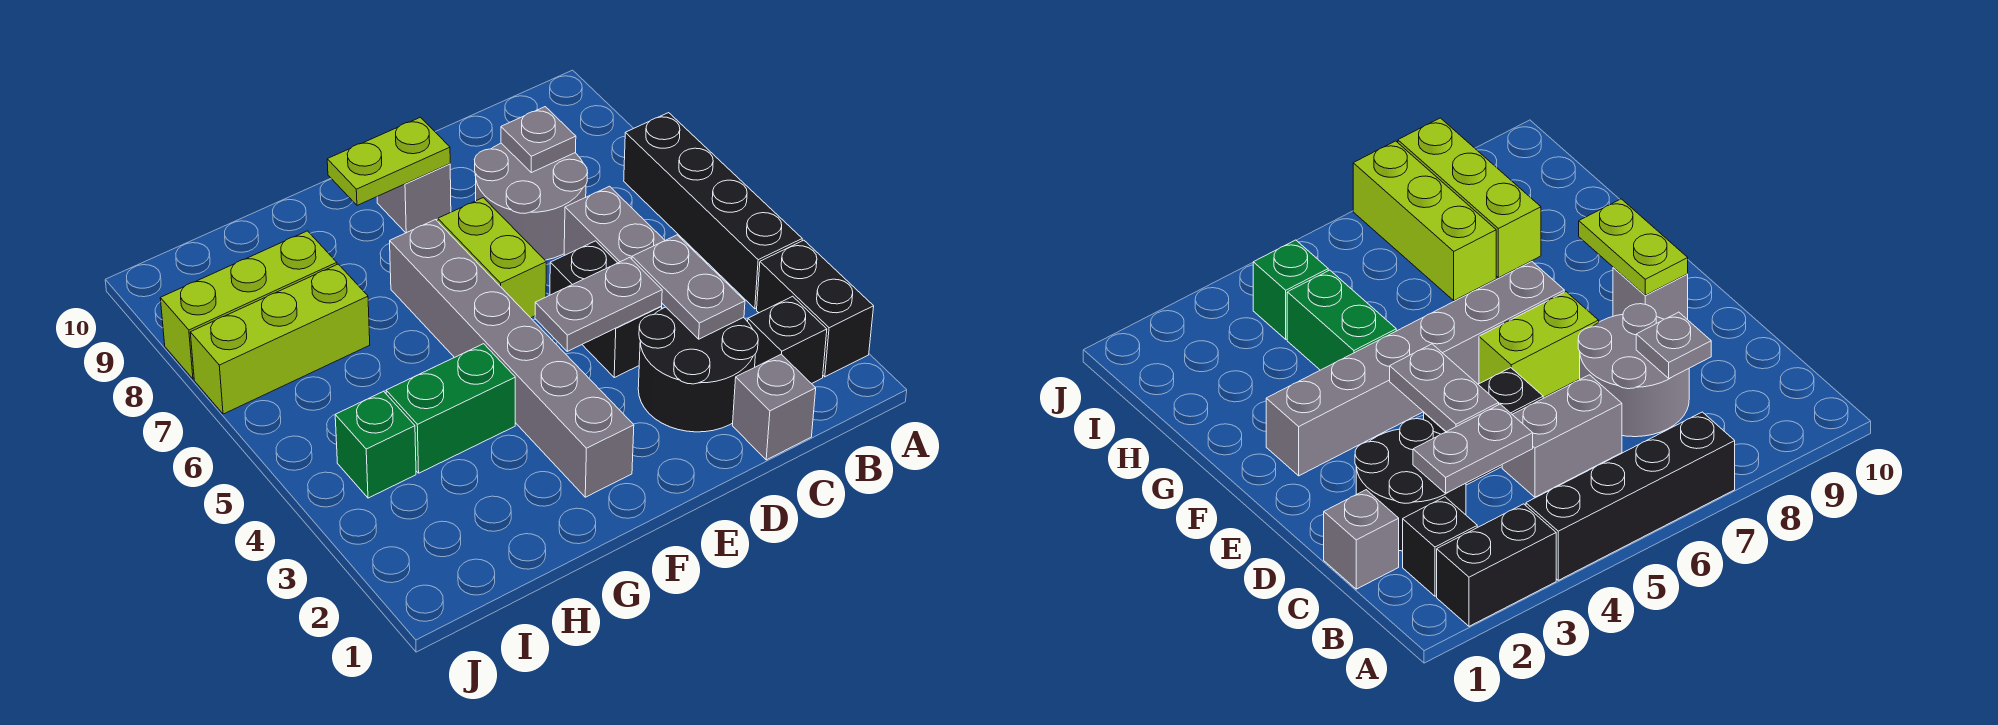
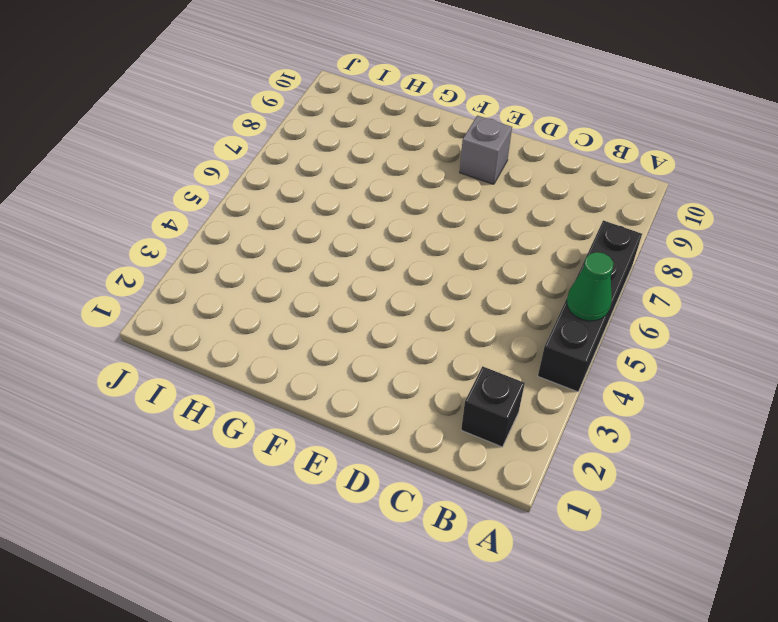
green 1x1 cone [567,252,613,321] -> none
none -> black 1x2 brick [757,240,874,377]
none -> grey 1x1 brick [732,354,816,460]
none -> black 2x2 round brick [638,307,758,432]

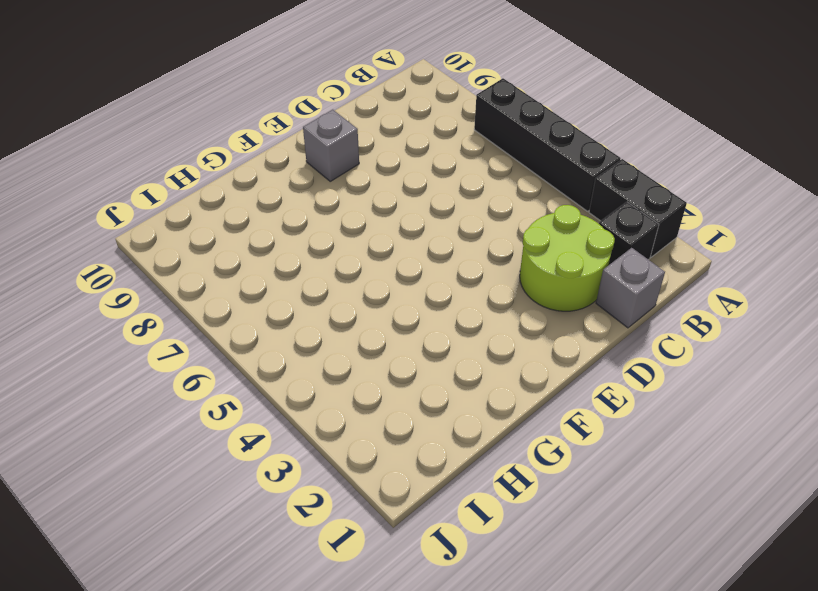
lime 2x2 round brick [520,205,615,311] -> black 2x2 round brick [638,307,758,432]
none -> grey 1x2 brick [564,186,665,263]
none -> grey 2x2 round brick [475,143,588,260]
none -> black 1x2 brick [550,241,662,377]

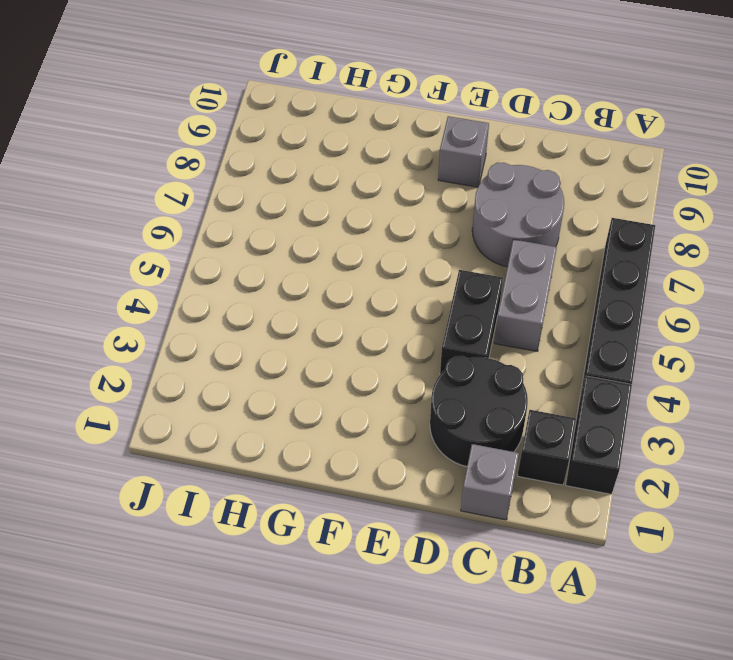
none -> lime 1x2 brick [438,198,546,318]
none -> grey 1x6 brick [390,220,634,497]
none -> green 1x2 brick [386,344,515,473]

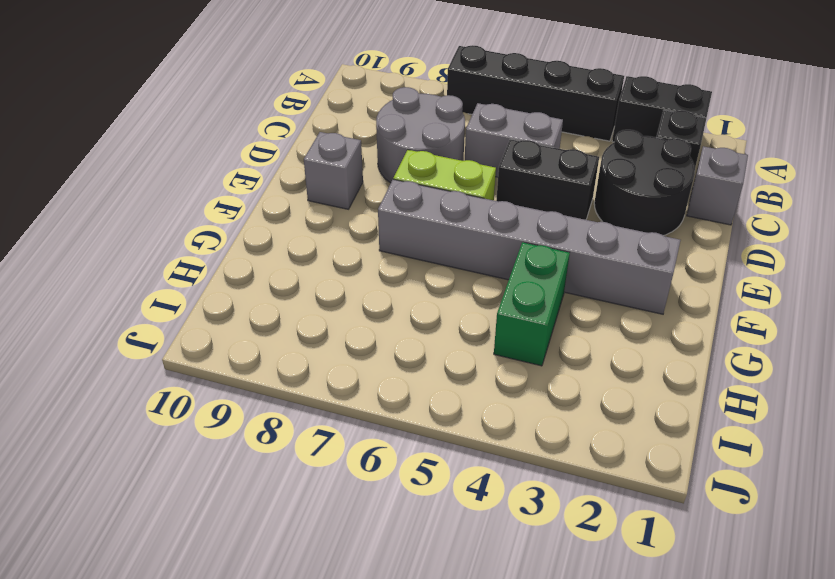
none -> lime 1x3 brick [190,264,370,414]
none -> lime 1x3 brick [160,231,337,379]
none -> green 1x1 brick [335,391,416,498]

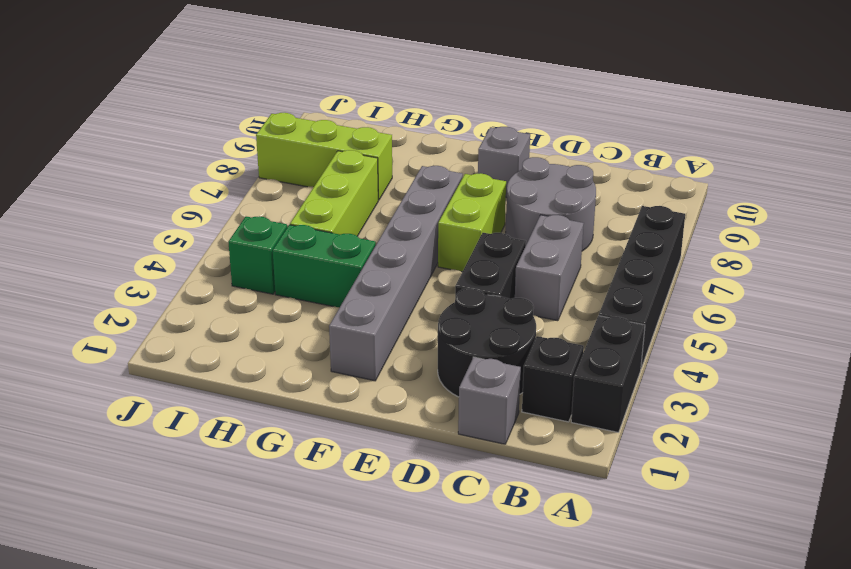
lime 1x3 brick [290,150,378,236] -> lime 1x3 brick turned to [190,264,370,414]
none -> grey 1x2 plate [632,235,745,339]
none -> grey 1x1 plate [501,107,576,173]
none -> grey 1x2 plate [535,257,662,352]

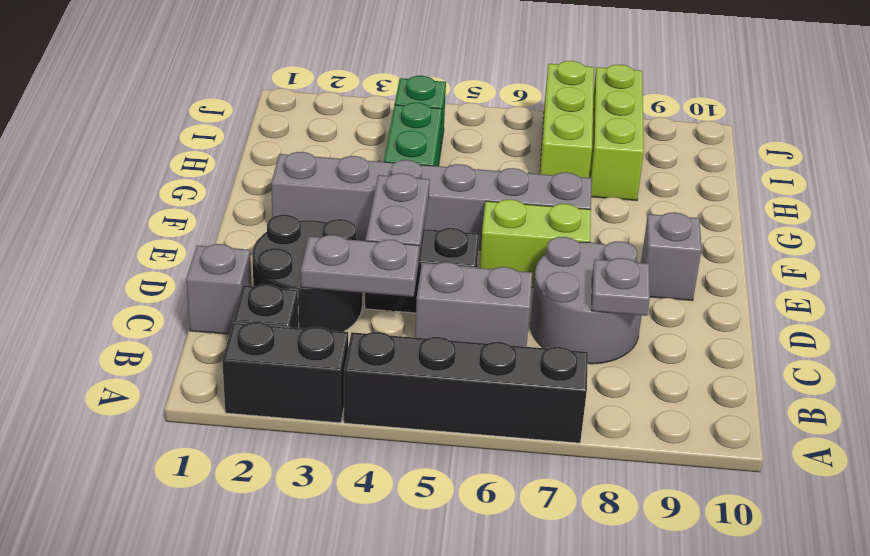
none -> lime 1x2 plate [327,117,450,205]

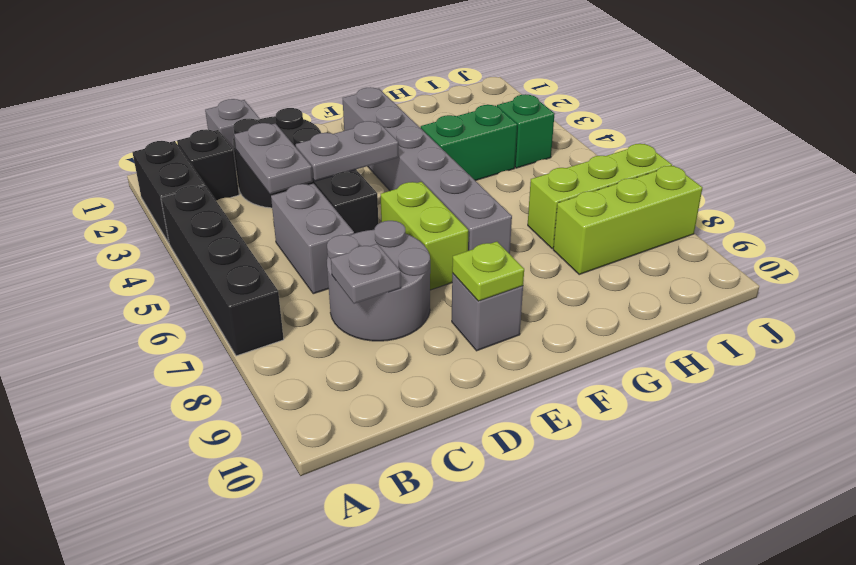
lime 1x1 plate [452,242,524,301] -> lime 1x2 plate [327,117,450,205]

